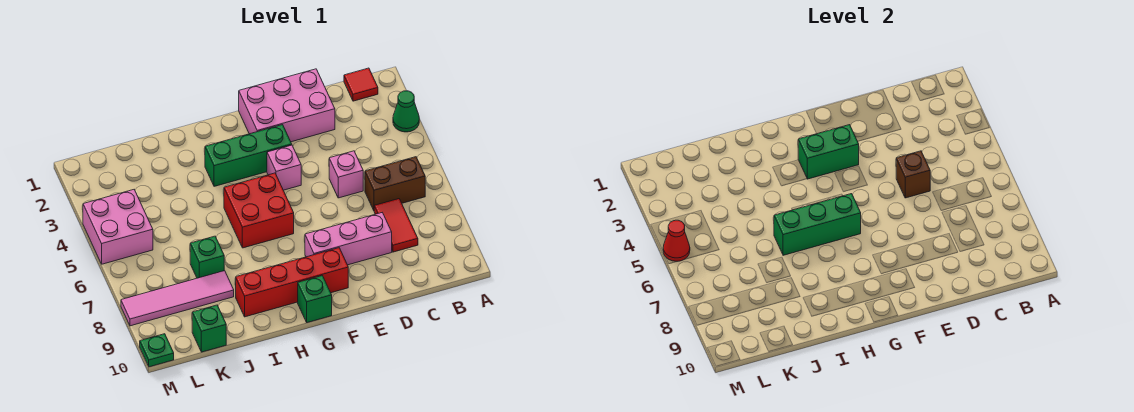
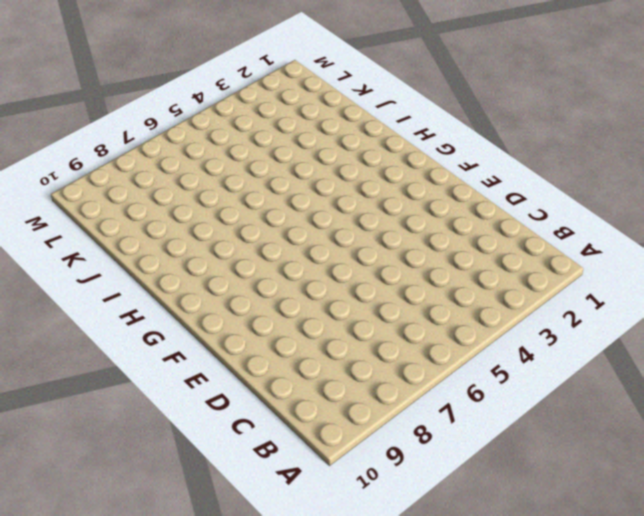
none -> green 1x1 cone [393,91,419,132]
none -> red 1x1 tile [344,68,378,101]
none -> brown 1x2 brick [365,157,425,210]

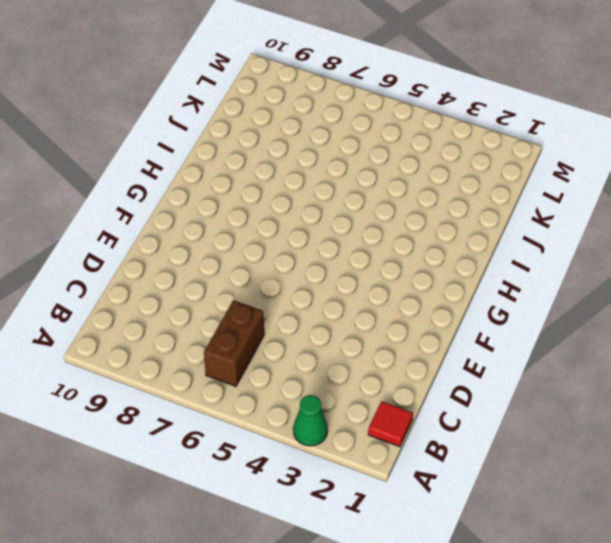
none -> red 1x2 tile [374,199,418,252]
none -> pink 2x3 brick [239,69,335,142]
none -> pink 1x1 brick [329,151,363,198]

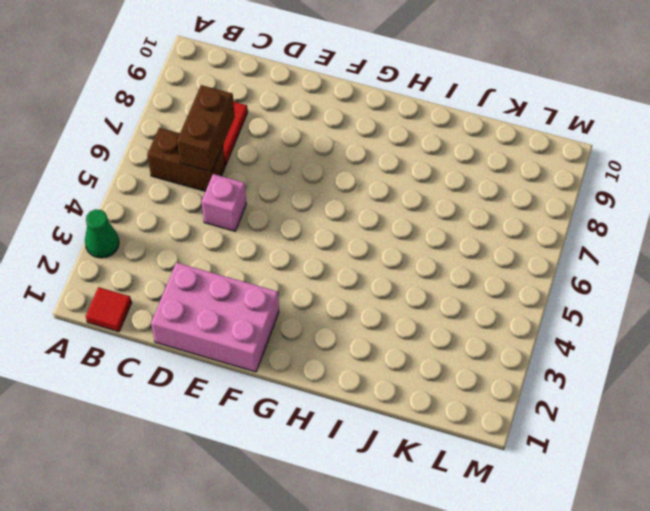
brown 1x2 brick [177,85,235,172] -> none
none -> pink 1x3 brick [305,213,392,265]
none -> green 1x3 brick [205,125,292,186]
none -> pink 1x1 brick [267,145,301,190]

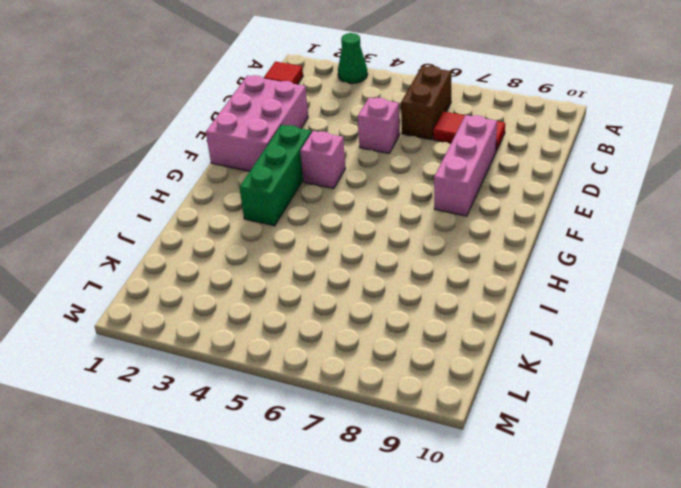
none -> red 1x4 brick [236,248,348,317]
none -> red 2x2 brick [224,173,294,248]
none -> green 1x1 brick [298,276,332,323]

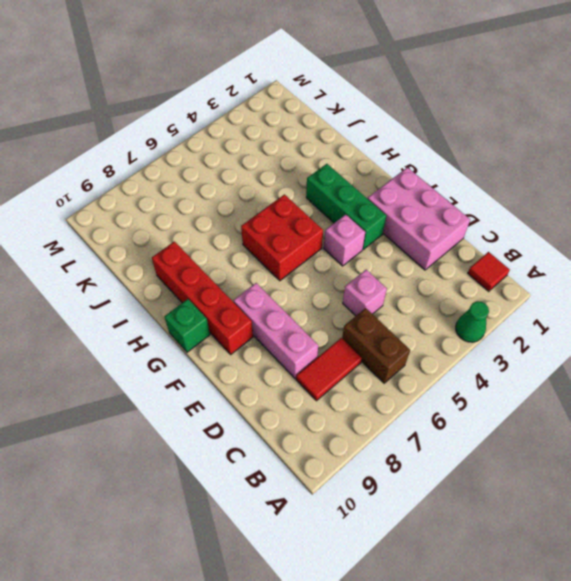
none -> green 1x1 brick [190,236,224,278]
none -> pink 1x4 tile [121,271,234,326]
none -> green 1x1 brick [192,305,226,352]

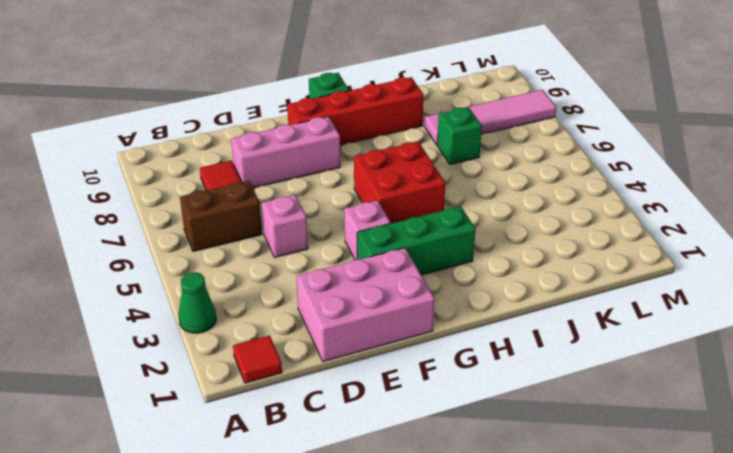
none -> green 1x1 brick [192,305,226,352]
none -> pink 2x2 brick [83,190,153,264]
none -> green 1x1 plate [140,334,174,367]

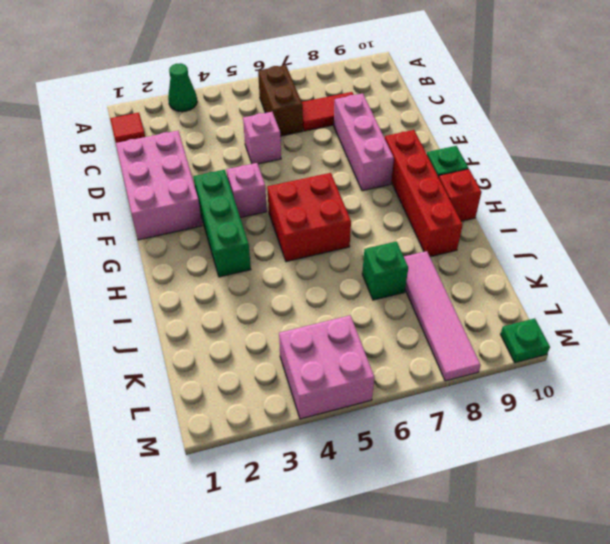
red 1x1 brick [439,169,481,221] -> none
none -> green 1x1 brick [192,305,226,352]
none -> brown 1x1 brick [896,151,930,198]
none -> green 1x2 brick [798,125,859,179]

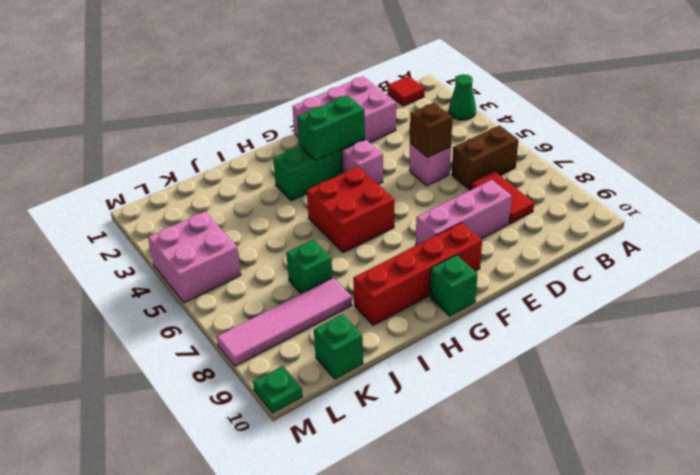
none -> green 1x3 brick [774,194,861,255]
none -> red 1x1 cone [663,220,690,261]

